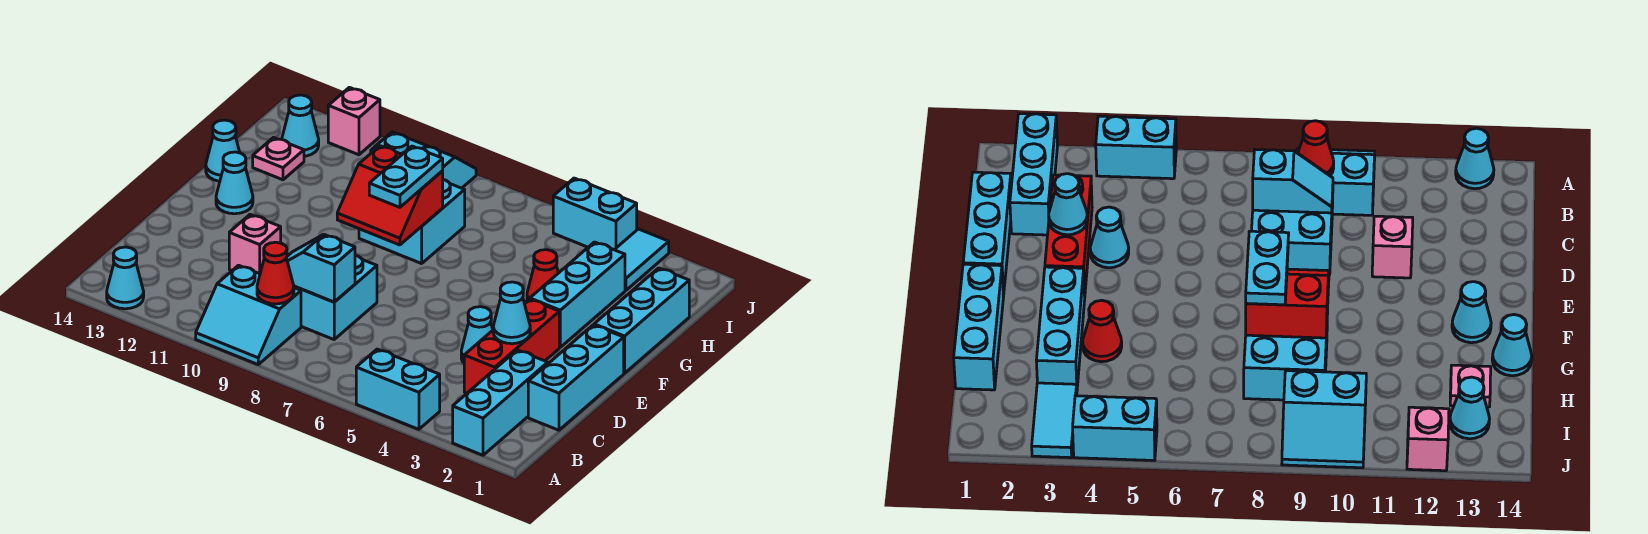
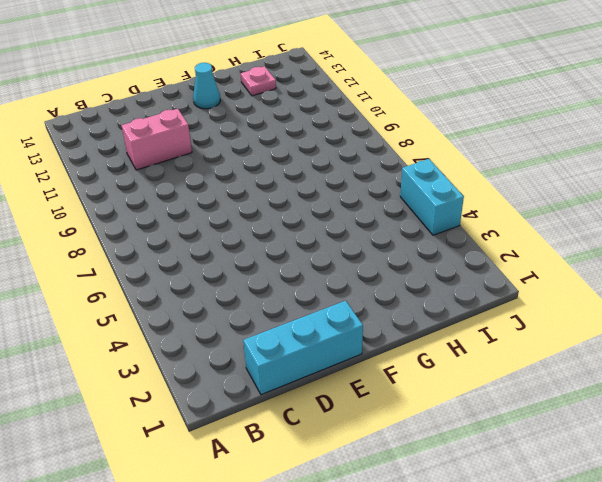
pink 1x2 brick [122,109,192,170] -> pink 1x1 brick [229,214,281,274]
none -> cyan 1x3 brick [453,350,548,455]
none -> cyan 1x2 brick [356,349,440,429]
none -> cyan 2x2 slope [196,265,301,364]

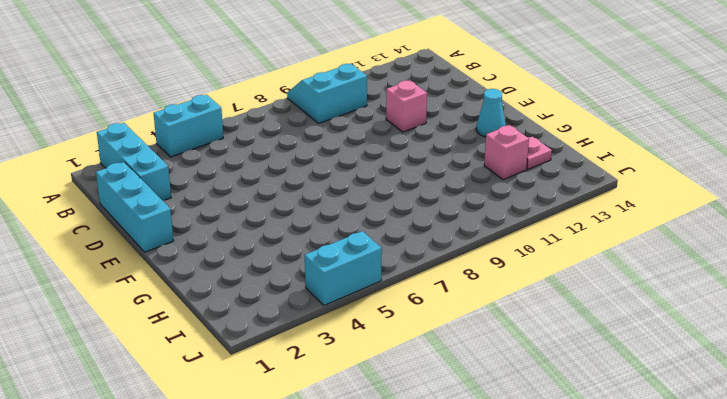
pink 1x1 brick [484,125,529,180] -> pink 1x1 brick moved to [328,87,380,155]
none -> cyan 1x1 cone [107,247,144,309]
none -> red 1x3 brick [464,299,559,393]
none -> cyan 2x2 brick [294,256,377,339]

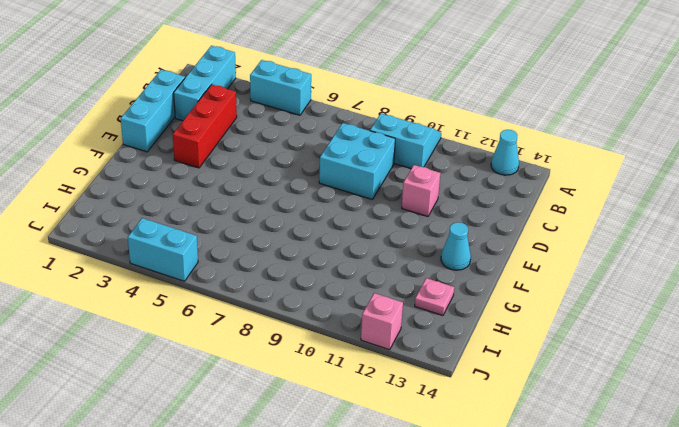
none -> cyan 1x1 cone [461,307,493,362]
none -> cyan 1x3 brick [594,268,689,373]
none -> cyan 1x3 brick [530,242,625,347]

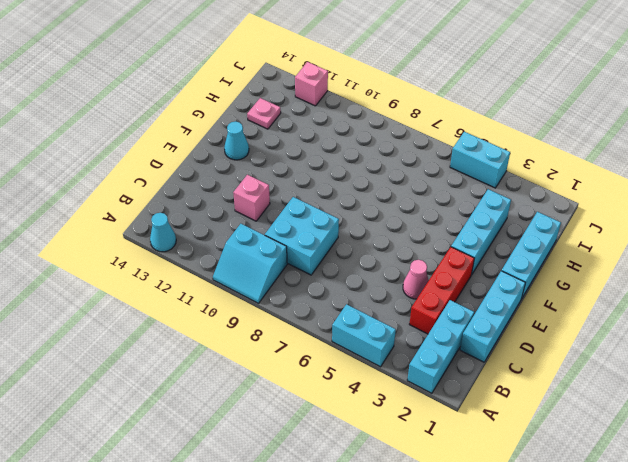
pink 1x1 cone [403,260,429,299] -> cyan 1x1 cone [461,307,493,362]
none -> red 1x1 cone [527,250,558,300]
none -> cyan 2x2 brick [359,180,465,264]
none -> cyan 1x1 cone [206,120,240,181]

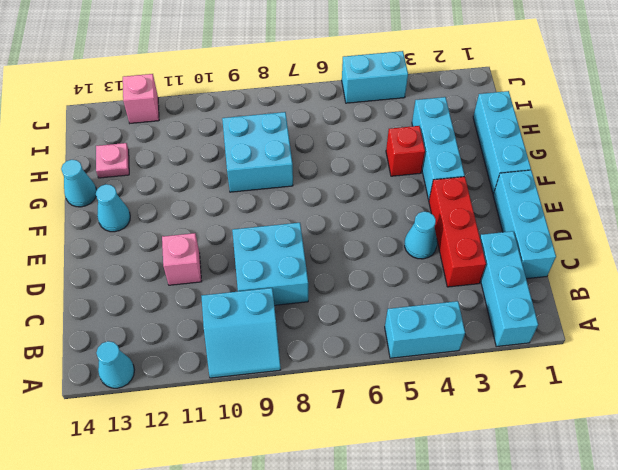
red 1x1 brick [386,126,425,176] -> red 1x1 cone [527,250,558,300]
none -> cyan 1x2 tile [615,229,669,290]
none -> cyan 2x2 slope [371,132,476,188]
none -> cyan 1x1 cone [282,95,319,156]

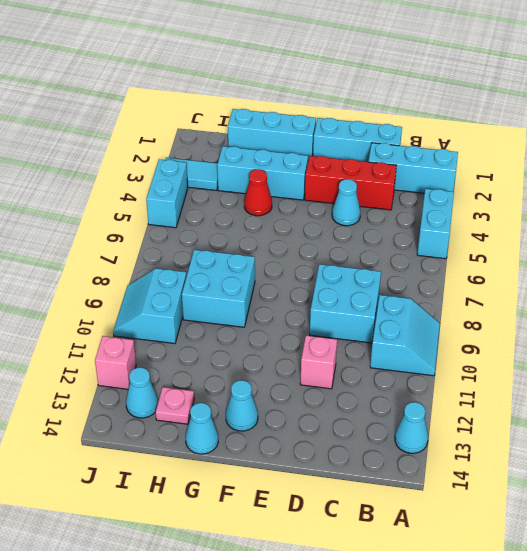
none -> red 1x1 cone [257,242,294,304]
none -> cyan 1x2 slope [286,234,355,302]
none -> cyan 1x1 cone [493,282,530,344]

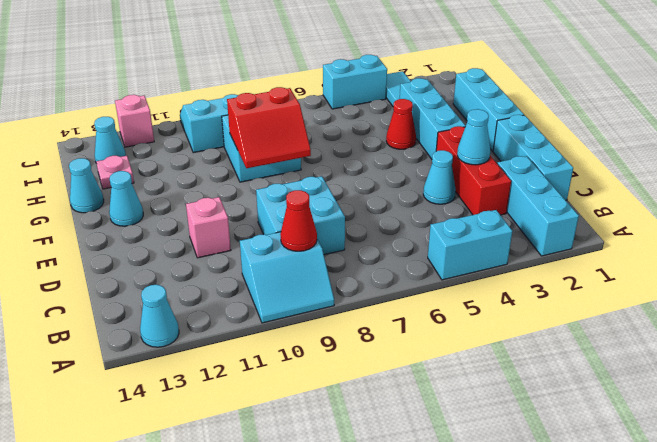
none -> cyan 1x2 slope [286,234,355,302]
none -> cyan 1x2 plate [369,146,443,207]

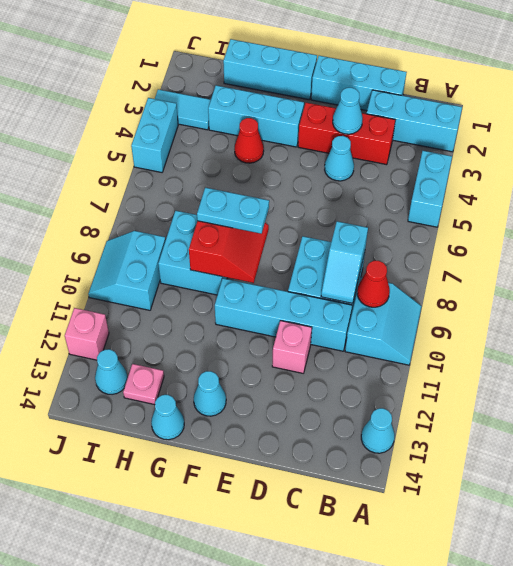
cyan 1x4 brick [215,278,352,351] -> none

